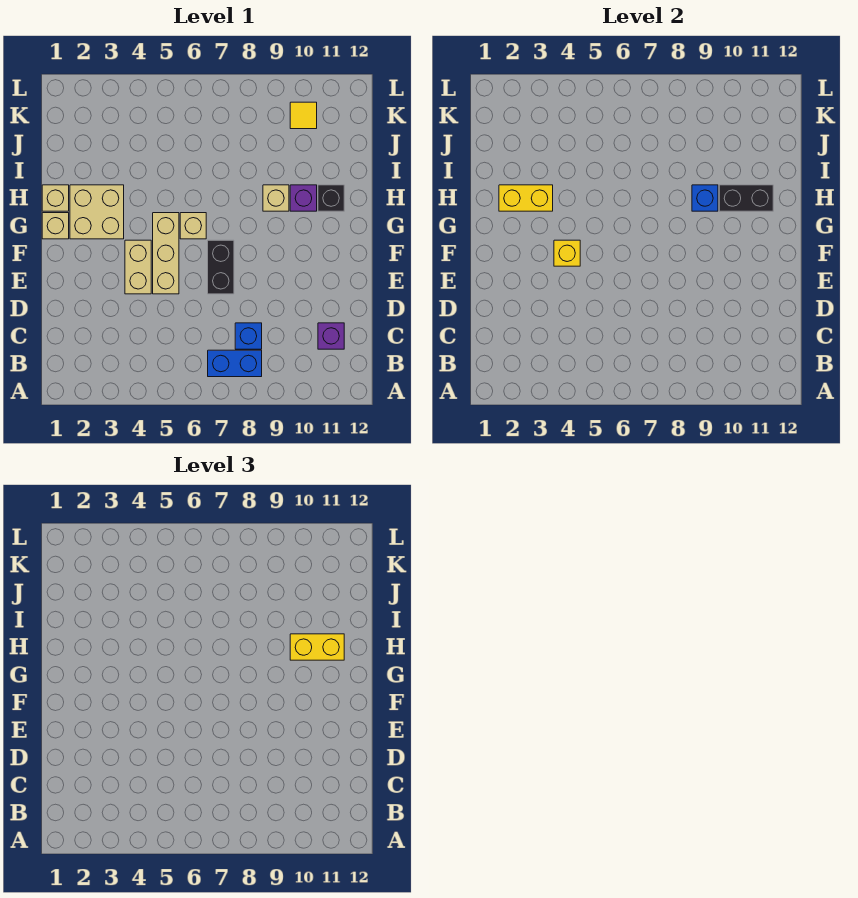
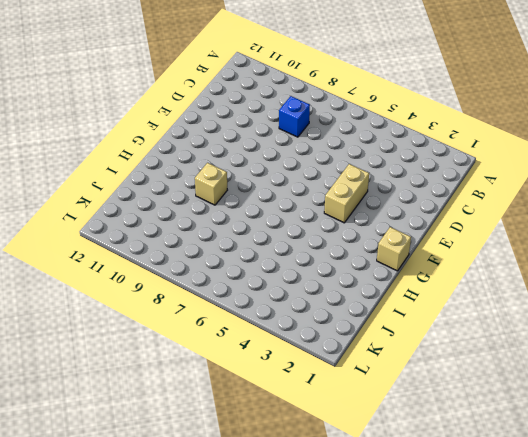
none -> blue 1x2 brick [208,350,262,377]
none -> purple 1x1 brick [318,323,344,349]
none -> tan 1x3 brick [153,213,179,294]

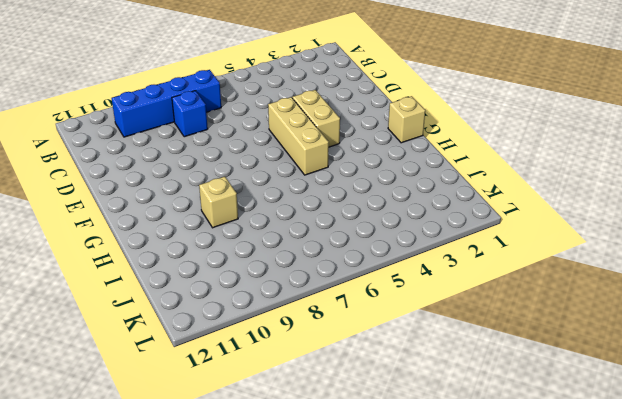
blue 1x4 brick [112,70,221,137] -> blue 1x2 brick [208,350,262,377]
none -> purple 1x1 brick [318,323,344,349]
none -> black 1x2 brick [208,240,234,294]
none -> tan 2x2 brick [70,185,124,239]

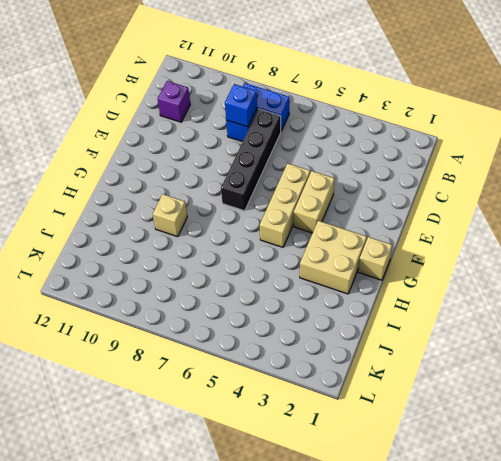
black 1x4 brick [221,109,281,211] -> black 1x2 brick [208,240,234,294]
blue 1x1 brick [225,84,257,127] -> blue 1x1 brick moved to [692,185,718,211]
none -> tan 1x1 brick [180,213,206,239]
none -> tan 1x1 brick [42,185,69,211]
none -> purple 1x1 brick [290,185,317,211]

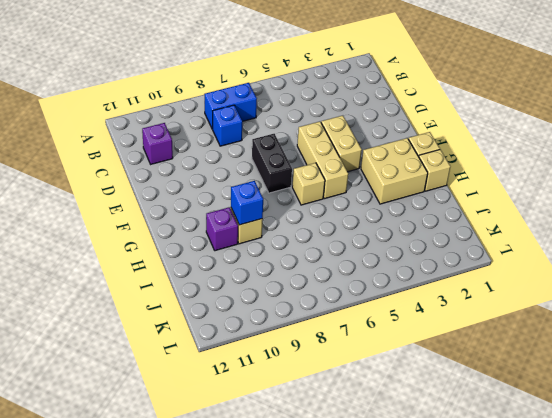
none -> black 1x1 brick [318,185,344,211]
none -> yellow 1x1 tile [290,102,317,129]
none -> yellow 1x1 brick [554,240,580,266]

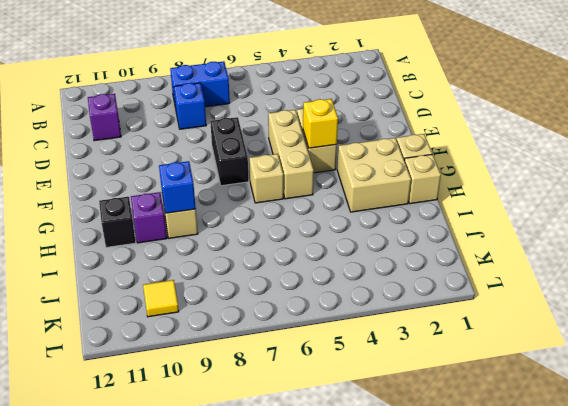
none -> yellow 1x2 brick [499,185,553,211]
none -> black 1x2 brick [719,185,773,211]
none -> yellow 1x2 brick [290,634,344,660]

